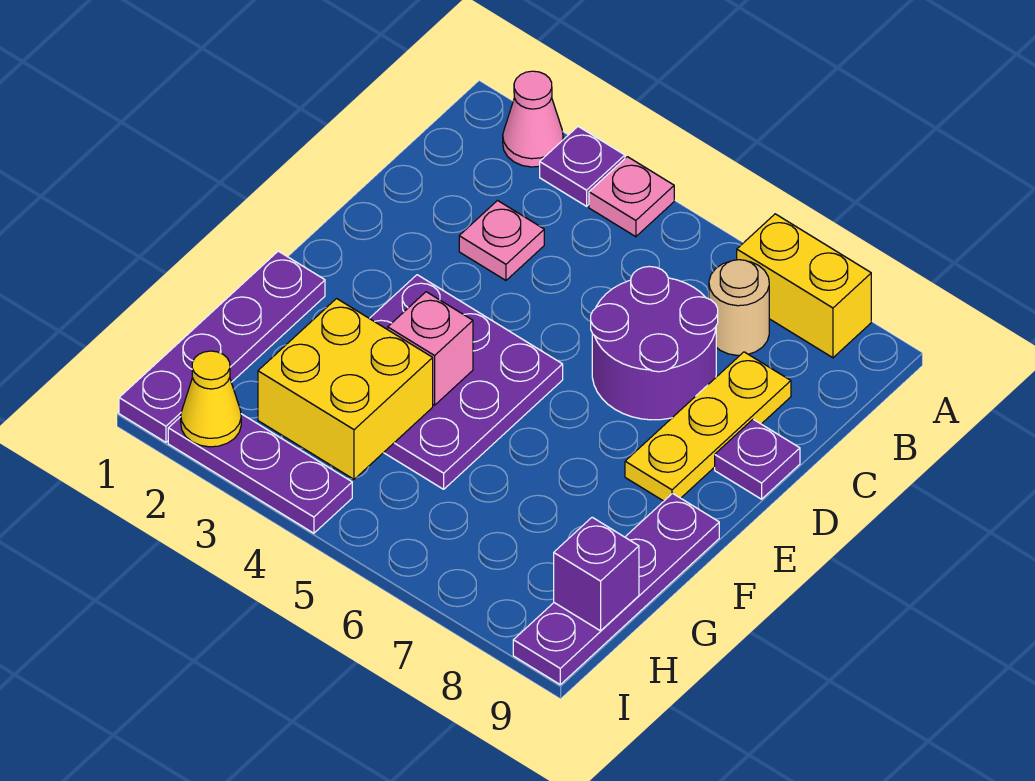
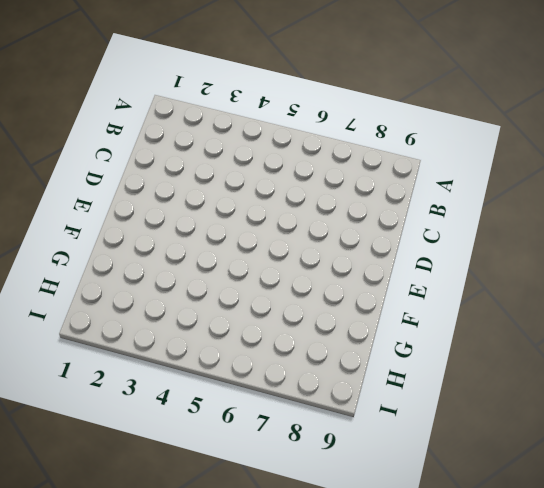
none -> pink 1x1 cone [503,71,563,167]
none -> purple 1x1 plate [540,127,625,206]
none -> pink 1x1 plate [589,157,674,237]

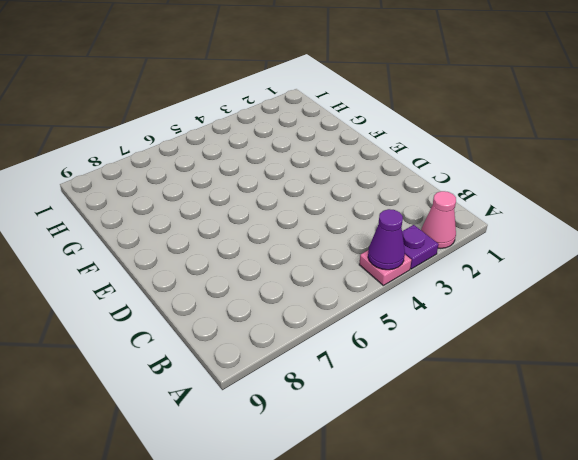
purple 1x1 cone [368,209,405,270] -> none
none -> yellow 1x2 brick [737,214,871,358]
none -> tan 1x1 round brick [709,260,769,355]
none -> pink 1x1 plate [459,201,544,280]

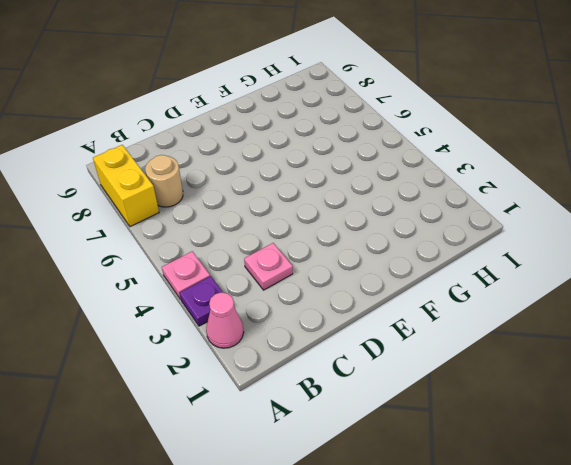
none -> purple 2x2 round brick [591,266,718,420]
none -> yellow 1x3 plate [625,352,791,501]
none -> purple 1x1 plate [715,419,800,499]

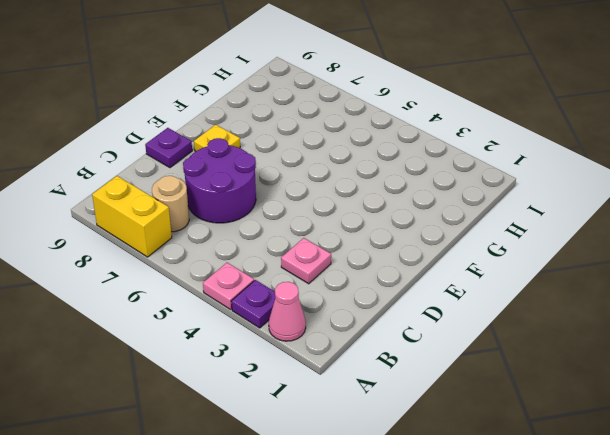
yellow 1x1 plate [194,125,240,151] -> yellow 1x3 plate [625,352,791,501]
none -> purple 3x3 plate [369,275,563,489]
none -> purple 1x4 plate [119,251,325,442]
none -> purple 1x4 plate [513,493,719,684]

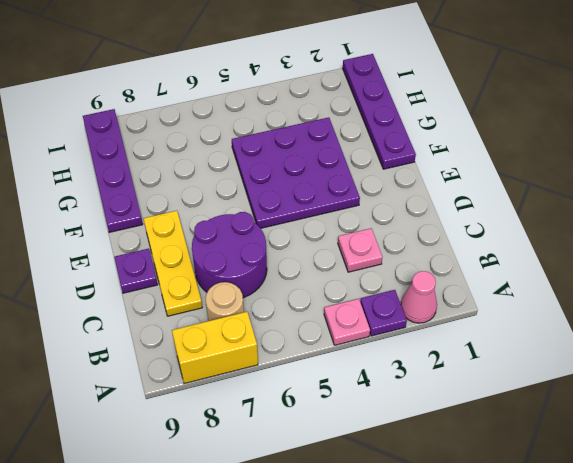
none -> purple 1x3 plate [168,414,352,533]
none -> pink 1x1 brick [388,292,473,405]
none -> yellow 2x2 brick [258,299,433,479]

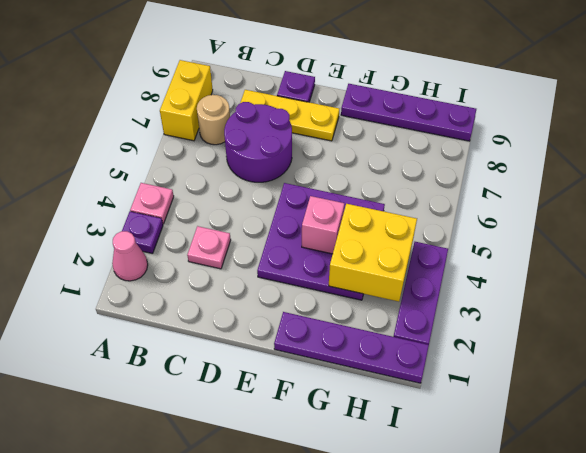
none -> purple 1x1 brick [554,517,639,631]
none -> yellow 1x1 cone [181,351,241,447]

